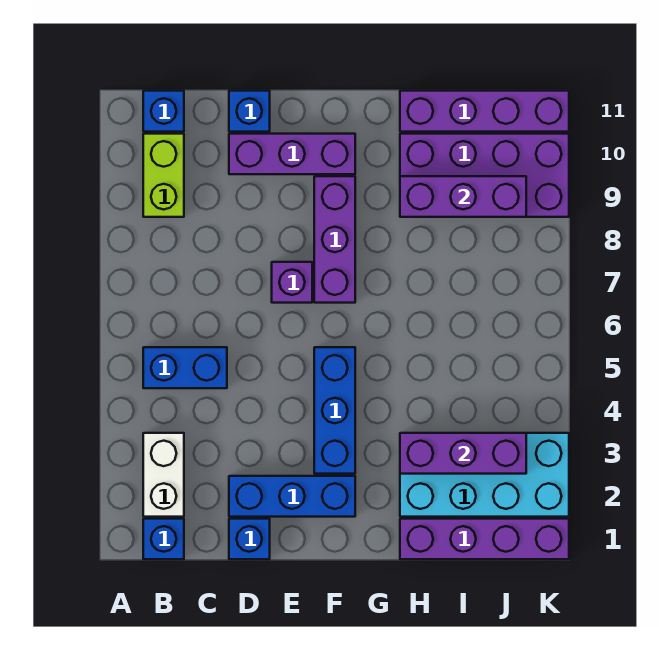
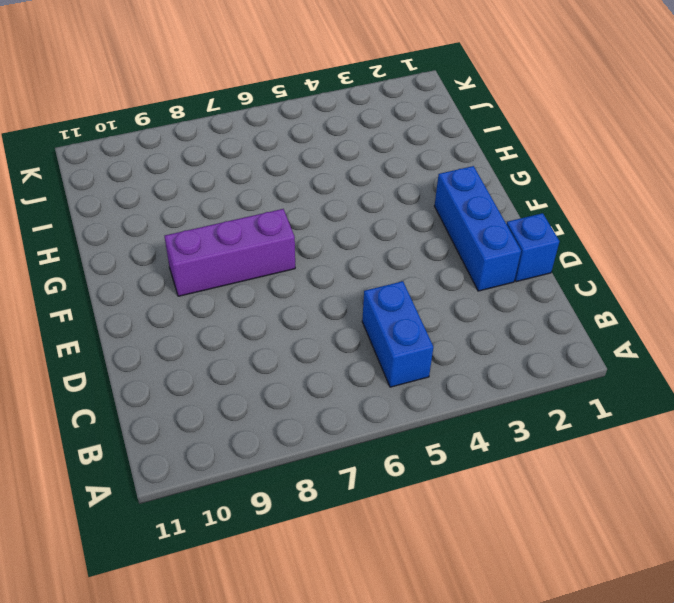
none -> blue 1x1 brick [143,519,184,559]
none -> white 1x2 brick [143,433,184,517]
none -> lime 1x2 brick [143,134,184,217]

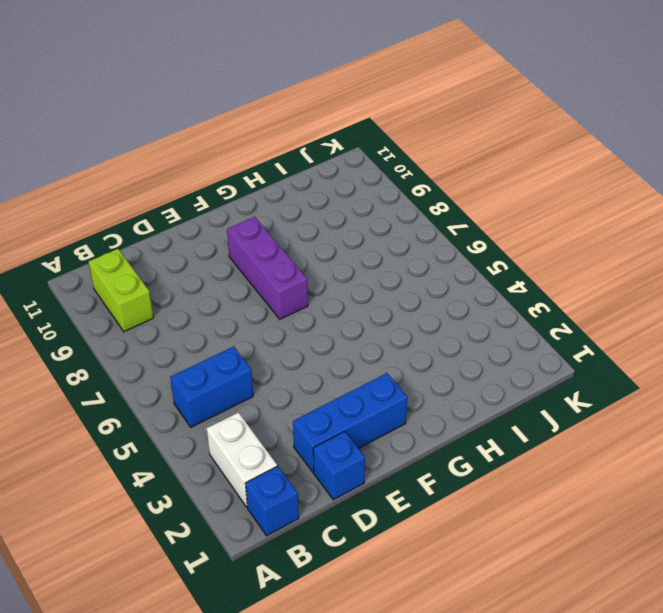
none -> blue 1x1 brick [143,91,184,132]
none -> purple 1x3 brick [229,134,355,174]
none -> blue 1x1 brick [229,91,270,132]

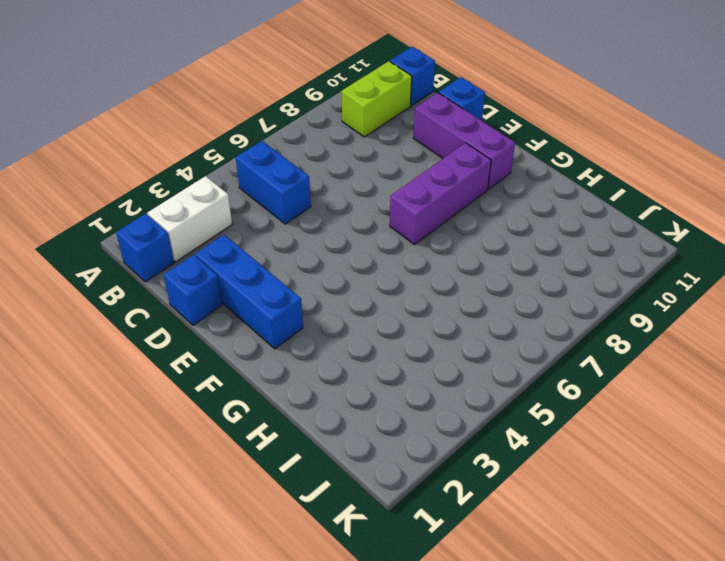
none -> purple 1x1 brick [272,262,312,303]
none -> blue 1x3 brick [314,347,355,474]
none -> purple 1x4 brick [400,519,569,559]

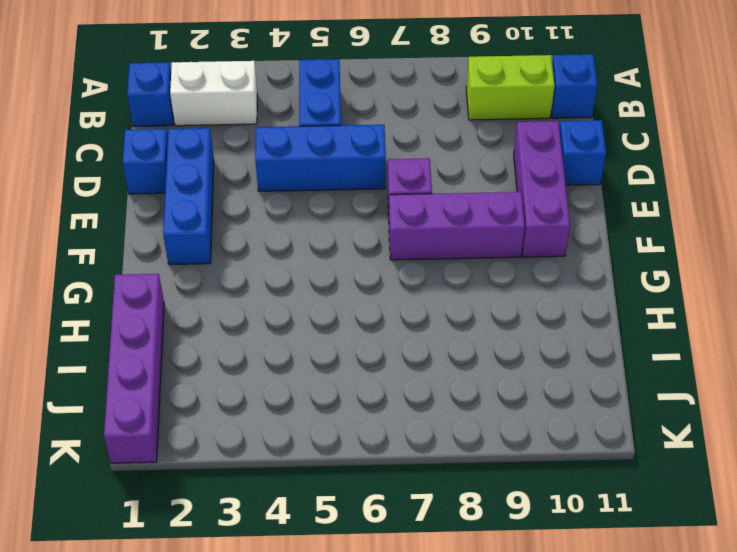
blue 1x3 brick [255,125,386,191] -> blue 1x3 brick moved to [314,347,355,474]
none -> cyan 2x4 brick [400,433,569,517]
none -> purple 2x4 brick [400,134,569,217]
none -> purple 1x4 brick [400,91,569,132]

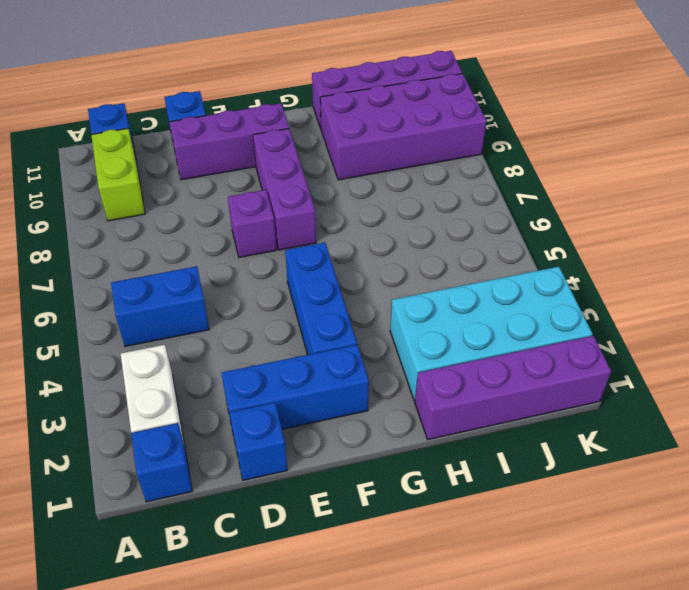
none -> purple 1x3 brick [400,433,526,474]
none -> purple 1x3 brick [400,176,526,217]

